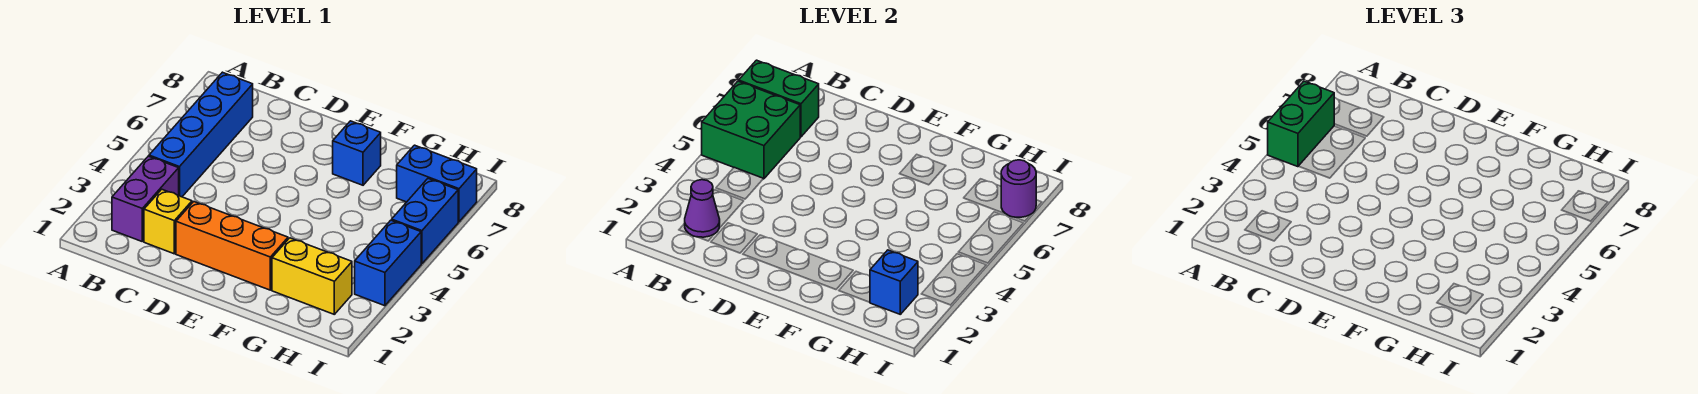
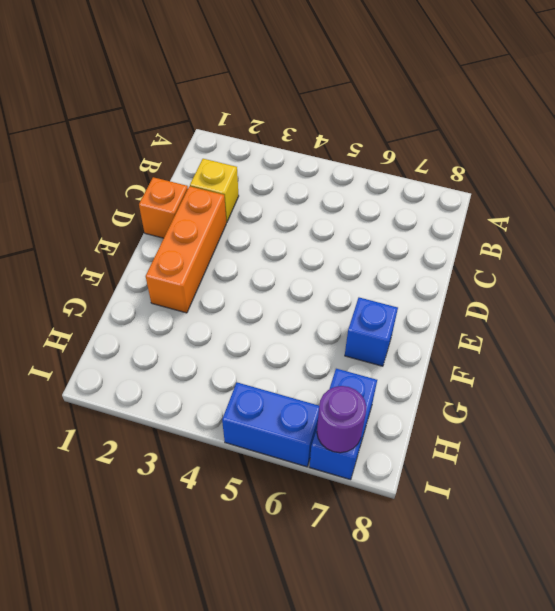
orange 1x1 brick [139,177,188,238] -> none
none -> purple 1x2 brick [112,156,179,241]
none -> blue 1x4 brick [149,72,253,197]
none -> yellow 1x2 brick [272,238,352,314]

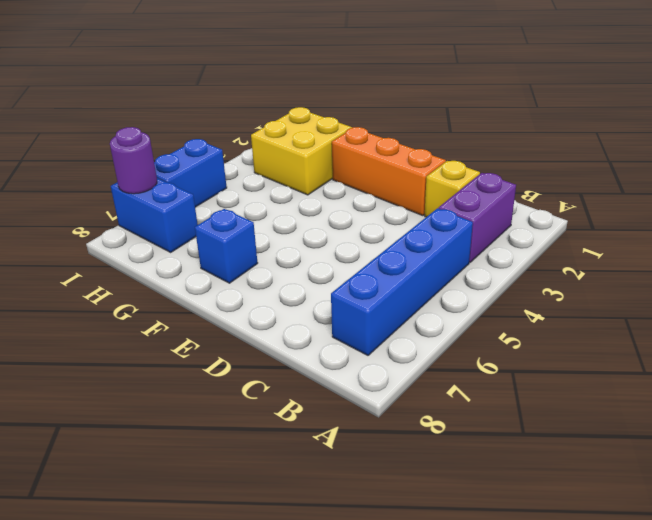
yellow 2x2 brick [251,107,352,195] -> yellow 1x2 brick [272,238,352,314]
none -> blue 1x2 brick [355,220,421,306]
none -> green 2x2 brick [702,81,800,179]
none -> green 1x2 brick [739,60,819,137]

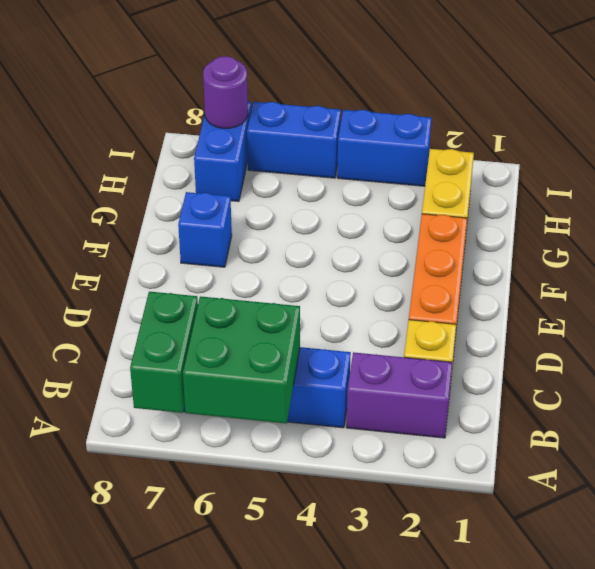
none -> purple 1x1 cone [685,180,720,237]
none -> blue 1x1 brick [870,250,918,314]
none -> green 1x2 brick [1268,81,1334,167]

